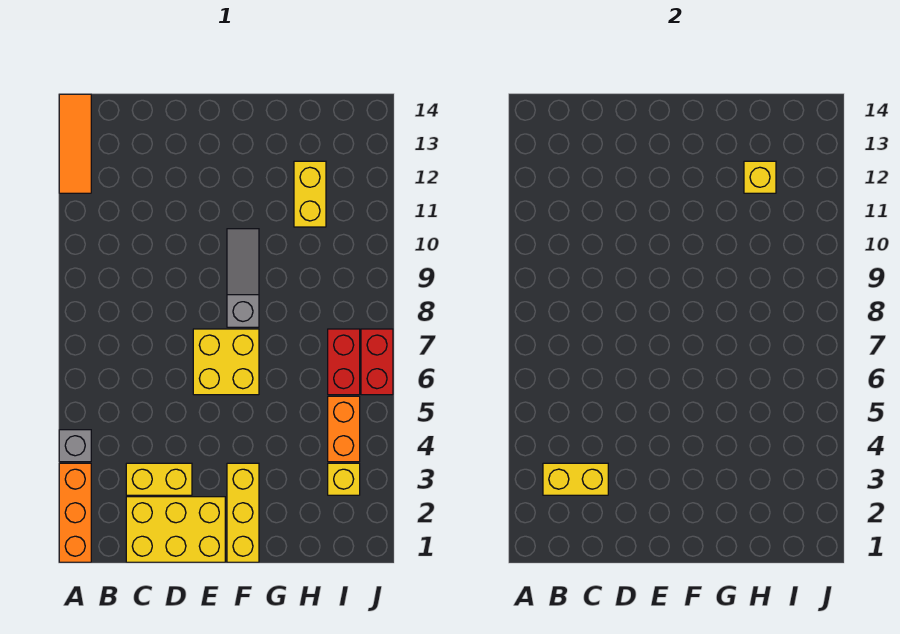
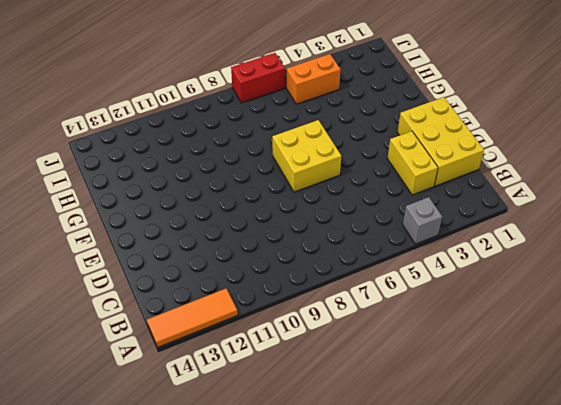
none -> orange 1x3 brick [59,463,91,562]
none -> yellow 1x3 brick [227,463,259,562]
none -> grey 1x3 slope [227,229,259,327]

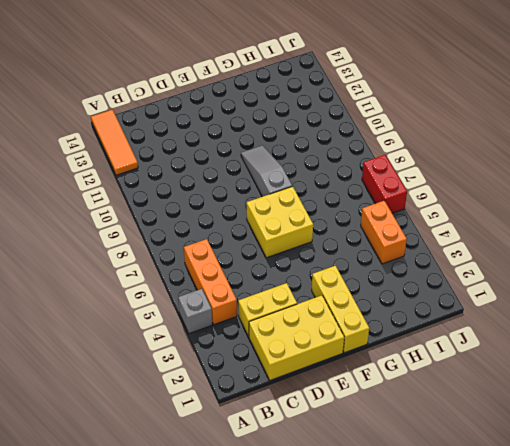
orange 1x3 brick [184,239,237,325] -> orange 1x3 brick moved to [59,463,91,562]
none -> yellow 1x2 brick [294,161,326,227]
none -> yellow 1x1 brick [328,463,360,495]
none -> red 1x2 brick [328,329,360,395]

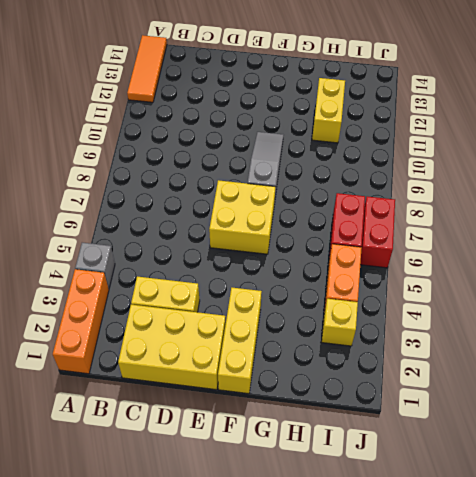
none -> yellow 1x2 brick [543,463,608,495]
none -> yellow 1x1 brick [744,161,776,193]

